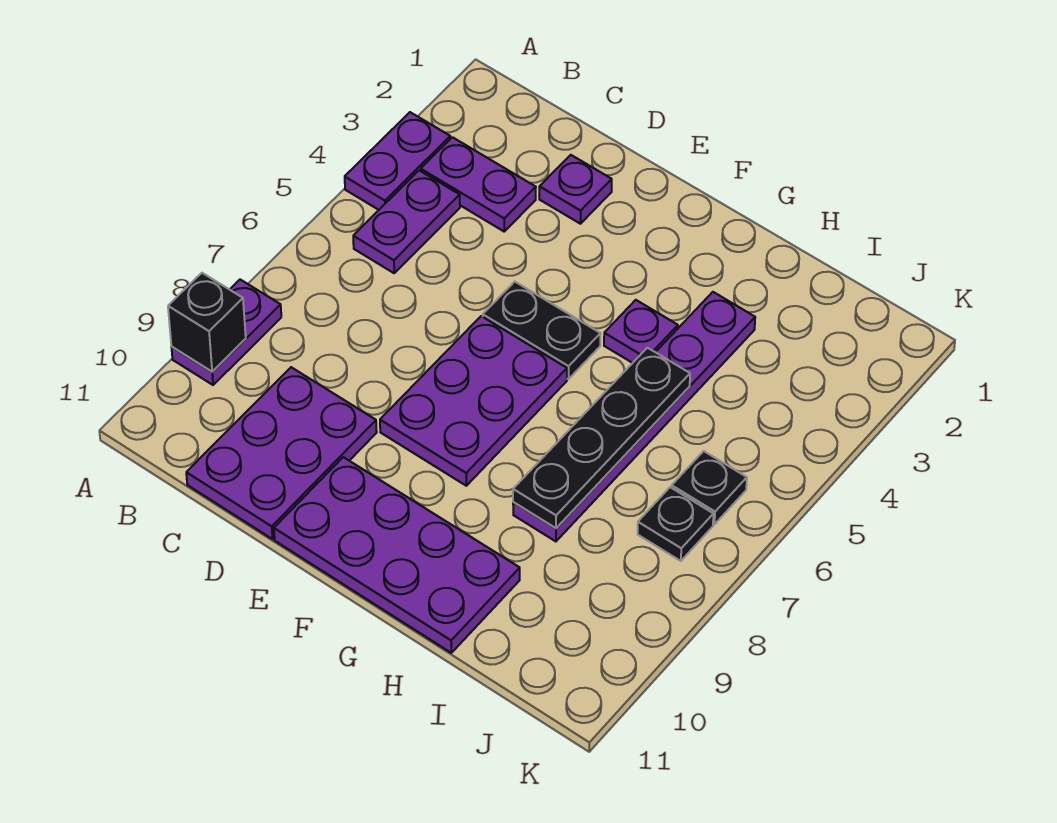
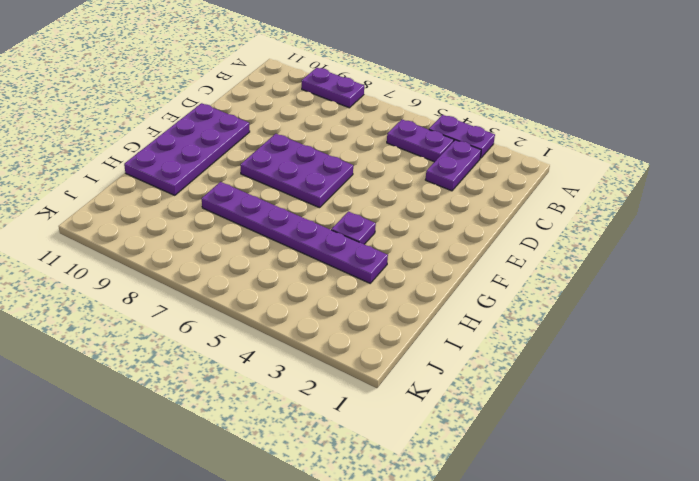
none -> purple 2x3 plate [186,367,377,539]
none -> purple 1x1 plate [539,155,612,224]
none -> black 1x2 plate [483,282,601,379]

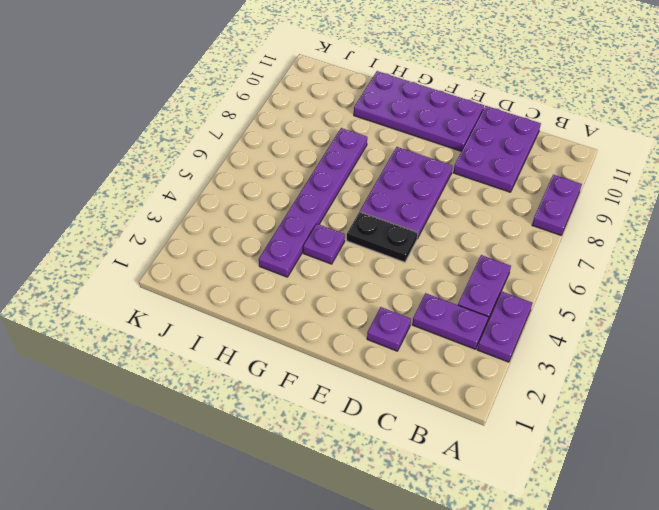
none -> black 1x1 plate [672,451,747,524]
none -> black 1x1 plate [638,487,713,561]
none -> black 1x1 brick [168,273,246,372]

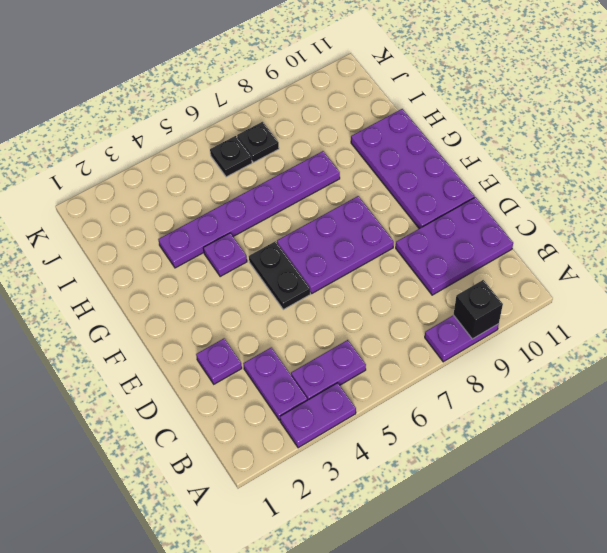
none -> black 1x4 plate [513,348,690,528]

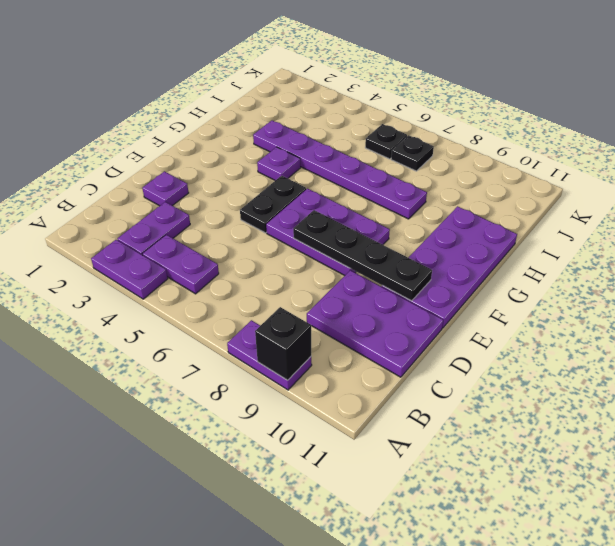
black 1x4 plate [293,210,432,301] -> black 1x4 plate moved to [513,348,690,528]

